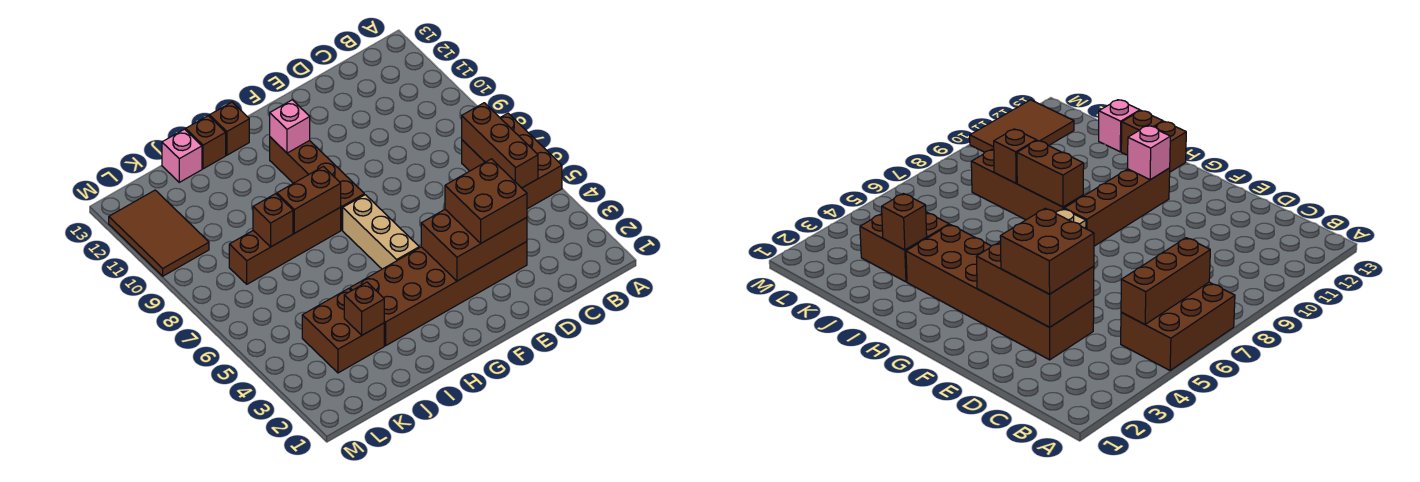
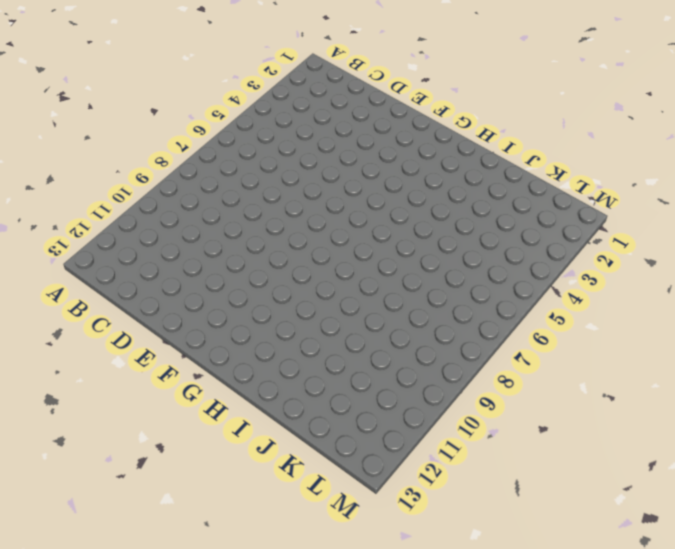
none -> brown 2x3 brick [462,113,562,209]
none -> brown 2x6 brick [350,242,527,346]
none -> tan 1x3 brick [343,195,419,269]

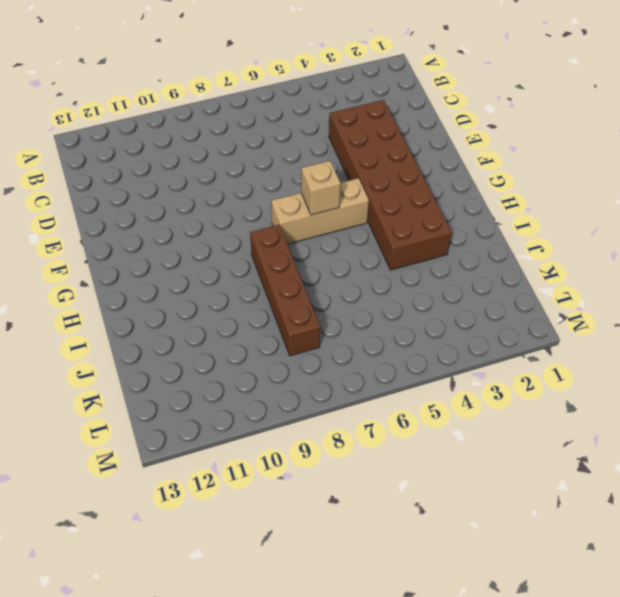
tan 1x1 brick [301,161,341,215] -> none
none -> brown 2x3 brick [462,113,562,209]
none -> brown 1x4 brick [270,137,364,230]
none -> brown 1x1 brick [209,102,249,155]

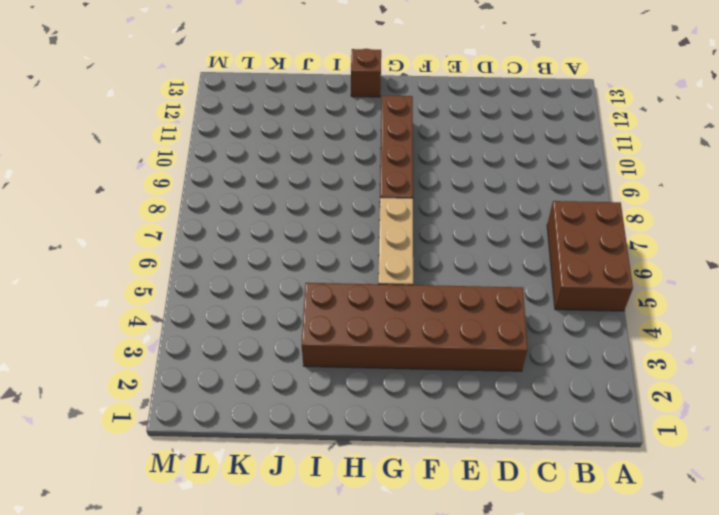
none -> brown 1x4 brick [229,207,341,284]
none -> brown 1x1 brick [186,116,226,169]
none -> brown 2x2 brick [302,288,384,373]

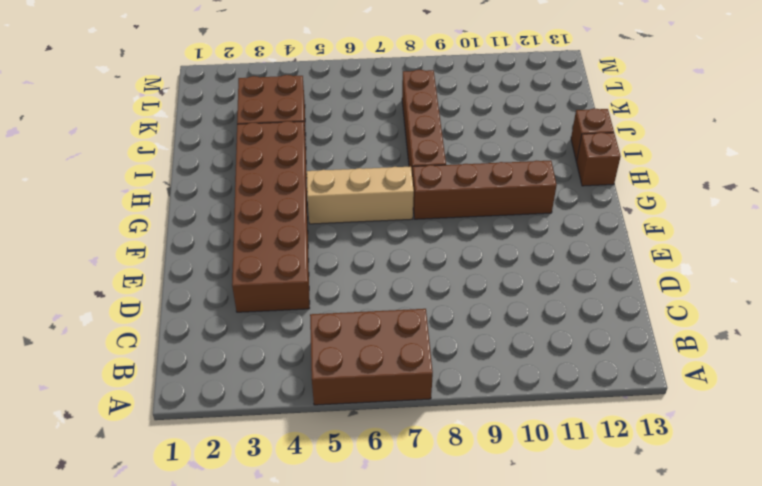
none -> pink 1x1 brick [162,129,202,182]
none -> brown 2x3 tile [109,190,209,276]
none -> brown 1x3 brick [462,103,538,188]

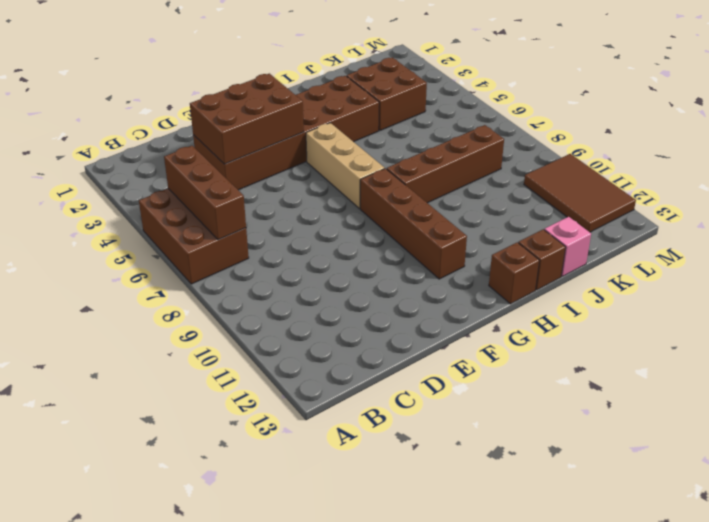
none -> pink 1x1 brick [270,100,310,153]
none -> brown 1x2 brick [277,167,341,233]
none -> brown 1x1 brick [344,282,384,335]

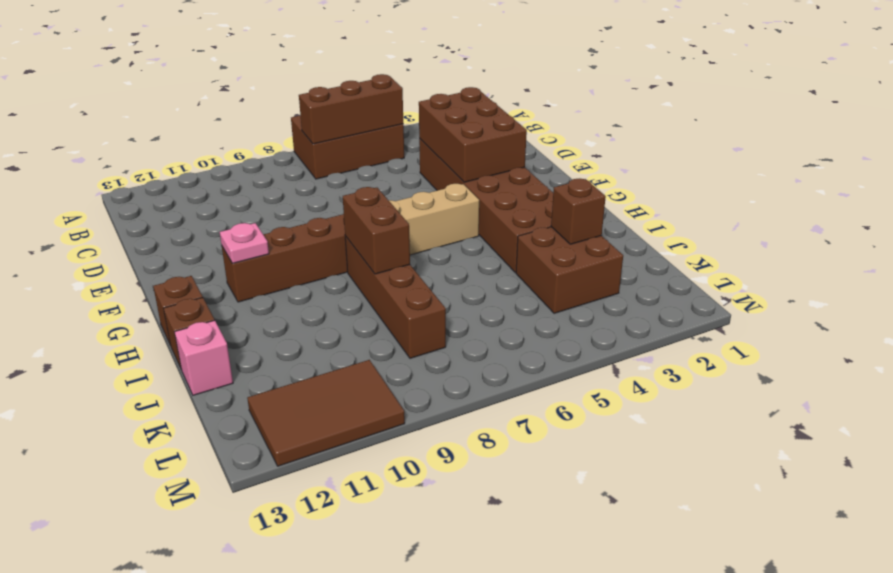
pink 1x1 plate [220,223,269,263] -> pink 1x1 brick [270,100,310,153]
none -> brown 1x1 brick [253,194,293,247]
none -> brown 2x2 brick [445,159,527,243]

